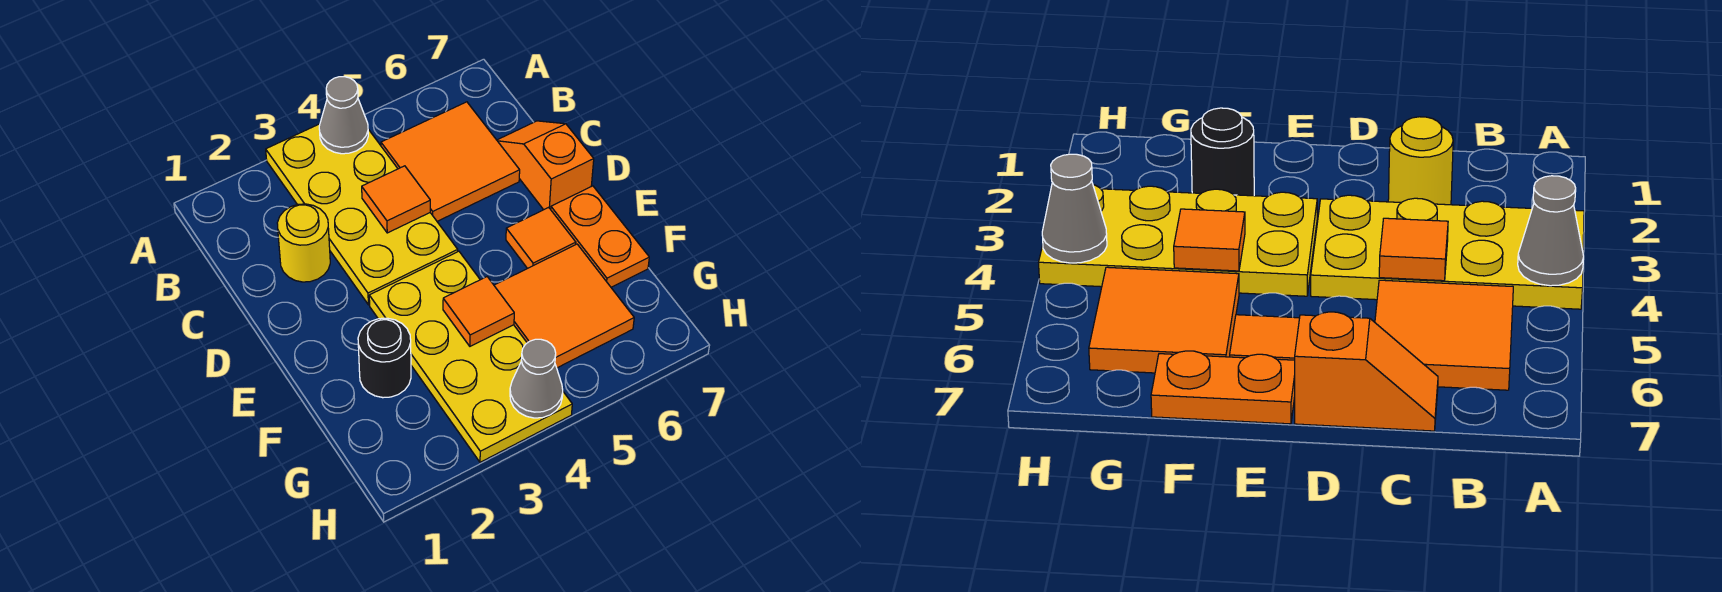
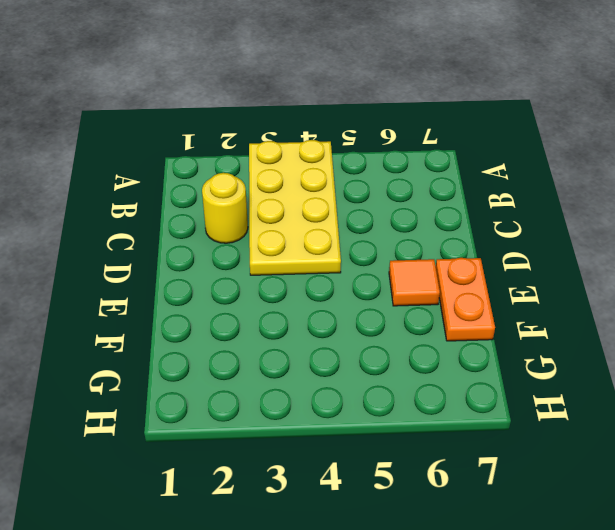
none -> orange 2x2 tile [381,102,520,221]
none -> orange 1x2 slope [497,121,594,210]
none -> yellow 2x4 plate [369,251,572,462]

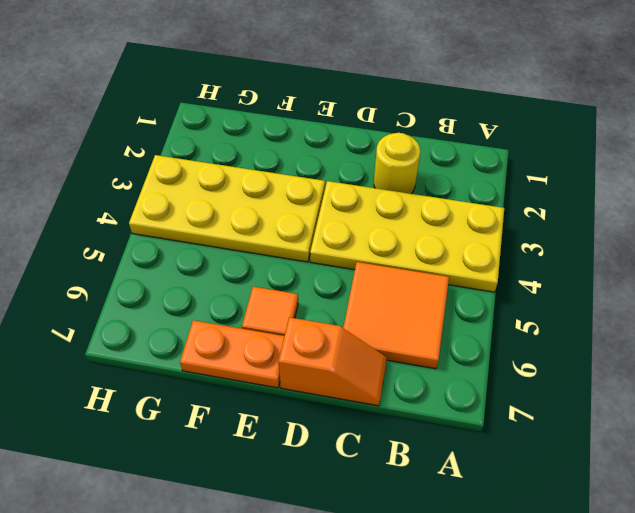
none -> black 1x1 round brick [358,318,411,398]
none -> orange 2x2 tile [494,244,634,368]
none -> grey 1x1 cone [319,77,368,154]

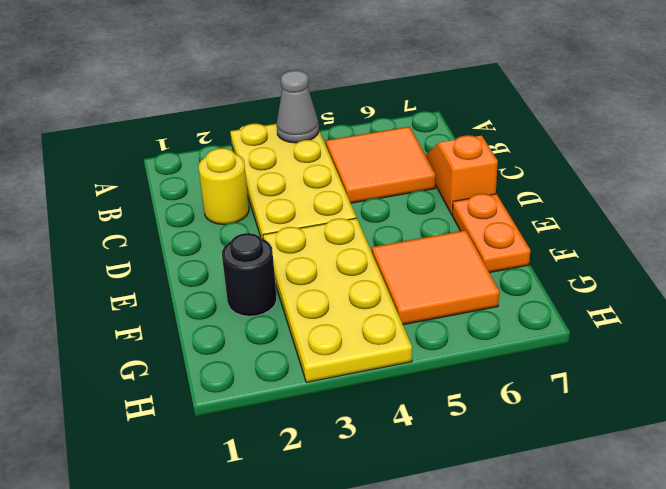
none -> orange 1x1 tile [506,208,576,269]
none -> orange 1x1 tile [362,166,430,233]
none -> orange 1x1 tile [443,277,514,346]

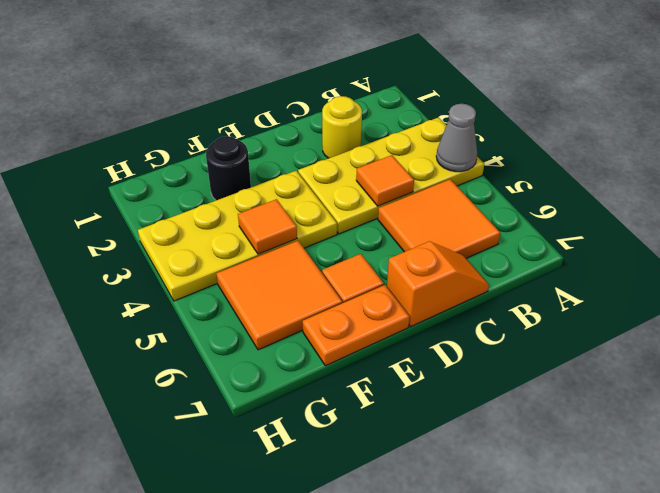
none -> grey 1x1 cone [510,339,563,418]

